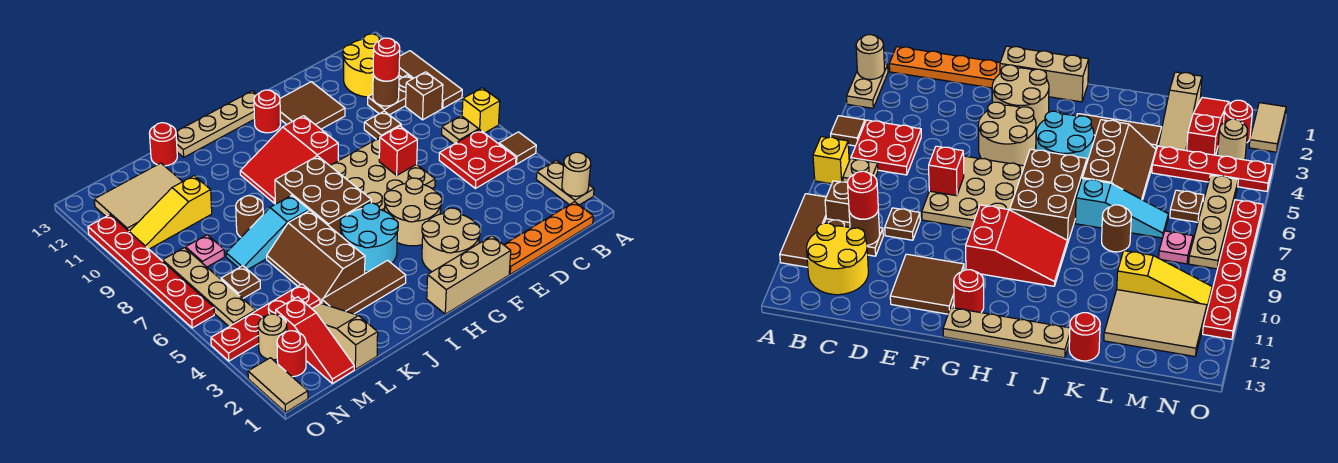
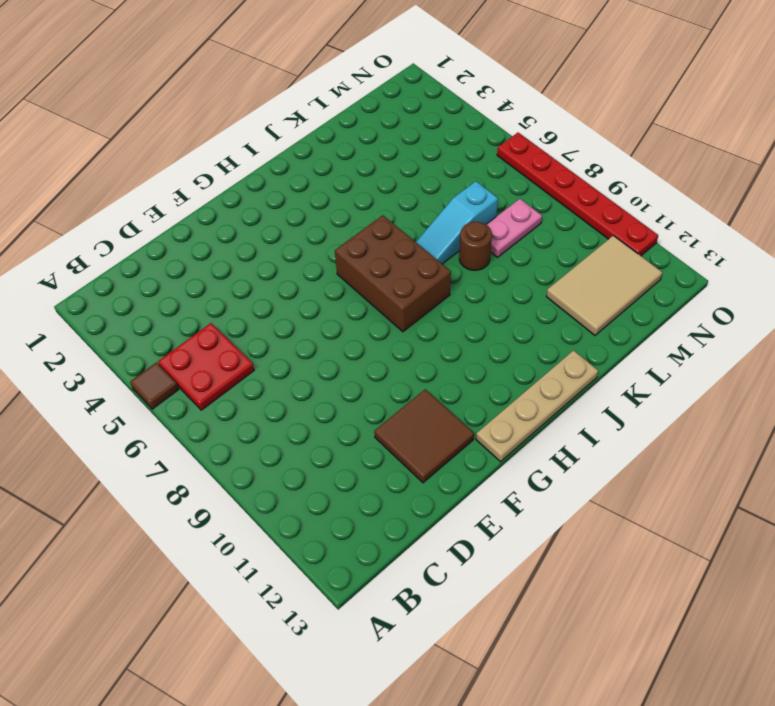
cyan 1x3 slope [416,181,498,264] -> cyan 1x3 slope turned to [226,195,309,270]
pink 1x2 plate [486,199,542,257] -> pink 1x1 plate [186,235,224,267]
none -> tan 1x2 plate [536,160,594,205]
none -> yellow 1x1 brick [462,88,500,133]
none -> brown 1x3 tile [399,51,462,108]
none -> orange 1x4 plate [504,202,593,274]

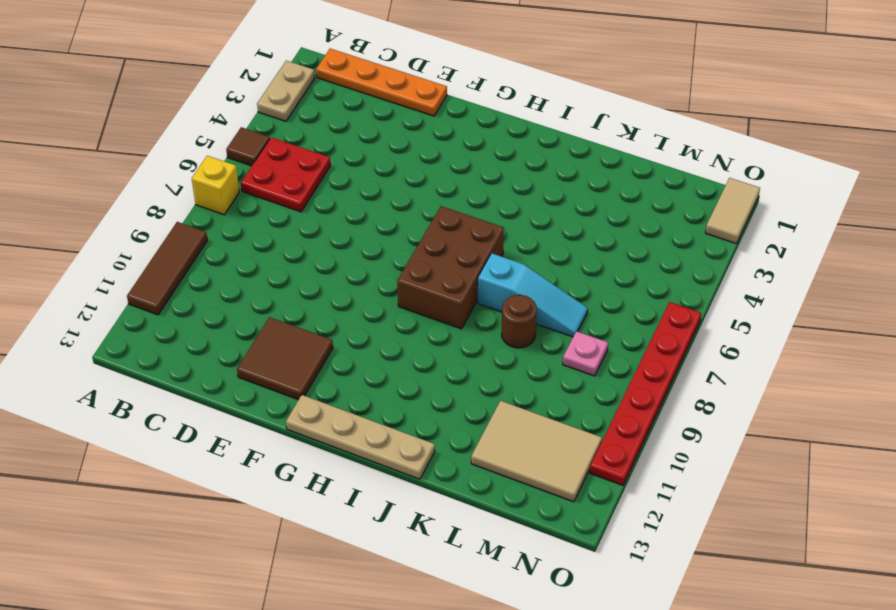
none -> tan 1x1 plate [442,116,479,144]
none -> brown 1x1 brick [406,72,443,120]
none -> brown 1x2 plate [368,75,412,115]
none -> yellow 2x2 round brick [343,34,380,97]

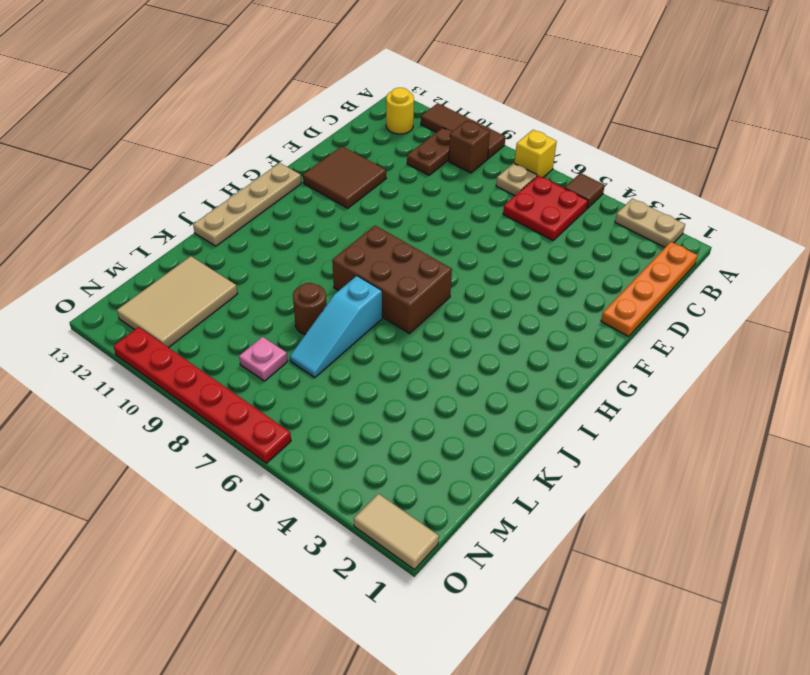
yellow 1x1 round brick [386,88,414,134] -> yellow 2x2 round brick [343,34,380,97]
none -> brown 1x1 plate [364,111,401,139]
none -> tan 3x3 plate [330,138,435,211]
none -> tan 1x3 brick [427,236,511,314]
none -> tan 2x2 round brick [422,208,480,272]

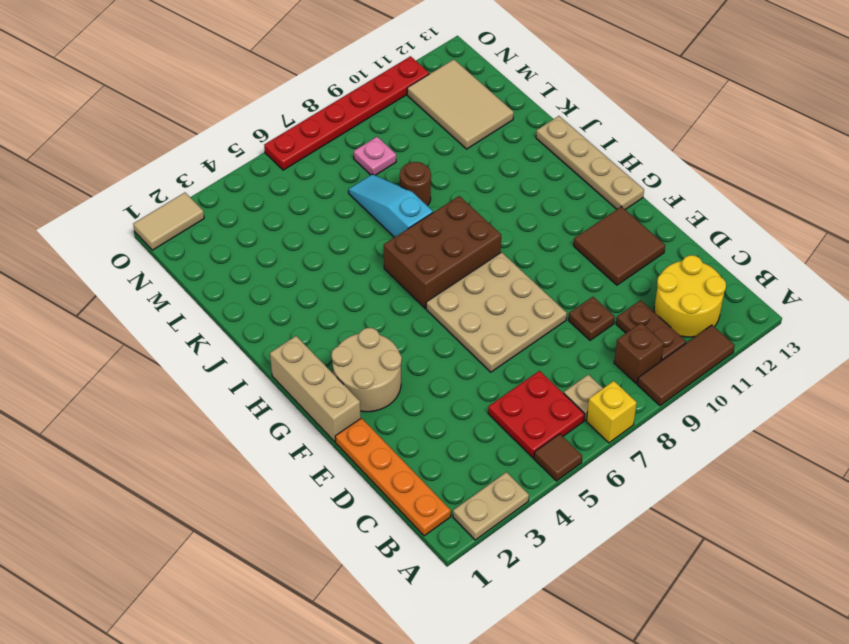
none -> tan 2x2 round brick [384,178,442,246]
none -> red 2x3 slope [240,116,338,203]
none -> red 1x1 round brick [254,90,281,133]
none -> cyan 2x2 round brick [340,203,398,272]

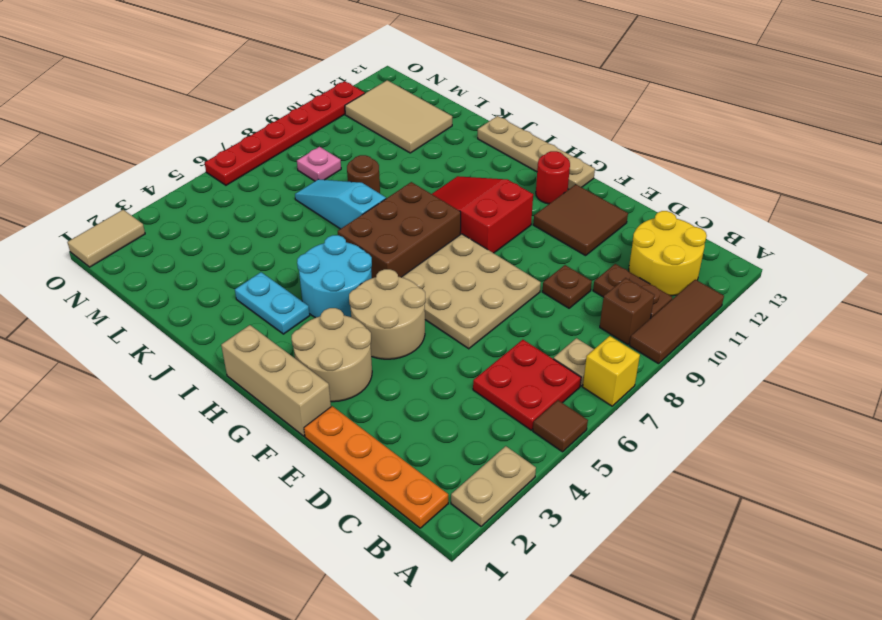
cyan 1x2 plate [235,272,310,334] -> brown 1x3 tile [322,260,406,314]
none -> brown 2x3 slope [267,211,365,304]
none -> red 1x1 round brick [149,123,177,166]
none -> tan 1x3 slope [312,304,378,369]
none -> red 1x4 plate [211,284,320,361]

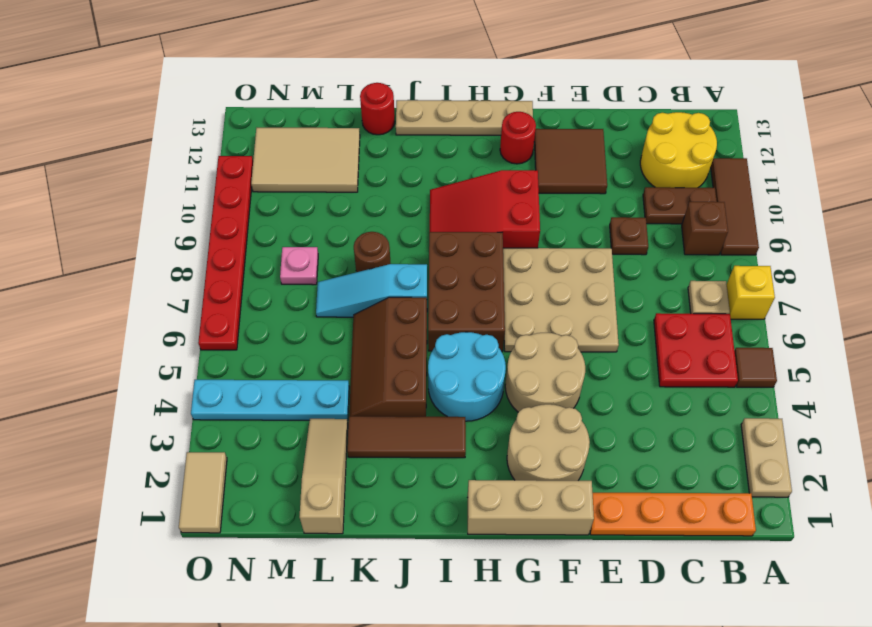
cyan 1x4 plate [191,380,349,420] -> red 1x4 plate [211,284,320,361]
none -> yellow 1x3 slope [129,176,212,249]
none -> red 1x3 slope [276,297,354,384]
none -> brown 1x1 plate [221,266,260,298]
none -> red 1x1 round brick [277,331,306,377]

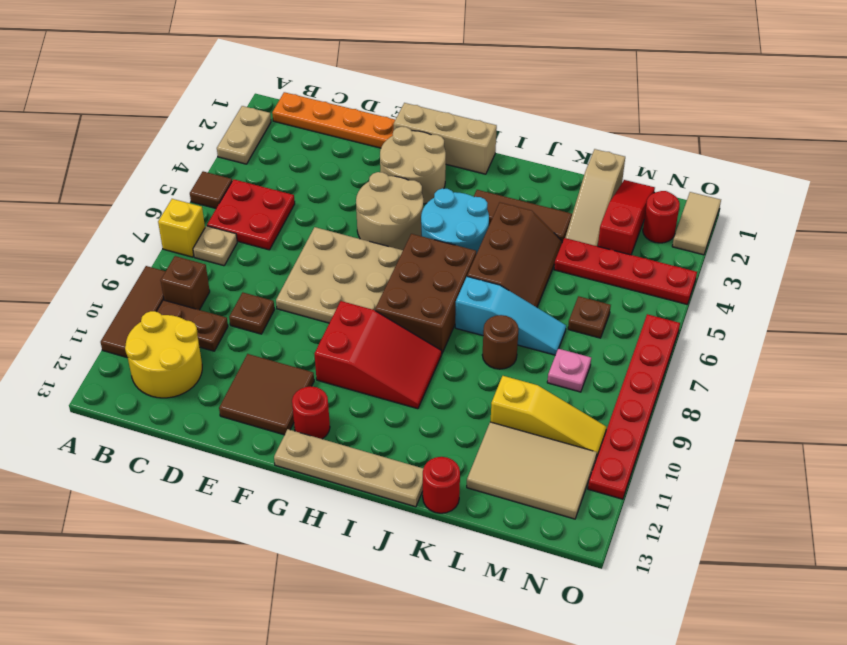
none -> tan 1x1 round brick [258,314,287,360]
none -> tan 1x4 plate [163,248,256,327]
none -> tan 1x1 round brick [562,152,591,196]
none -> brown 1x1 round brick [373,75,399,106]

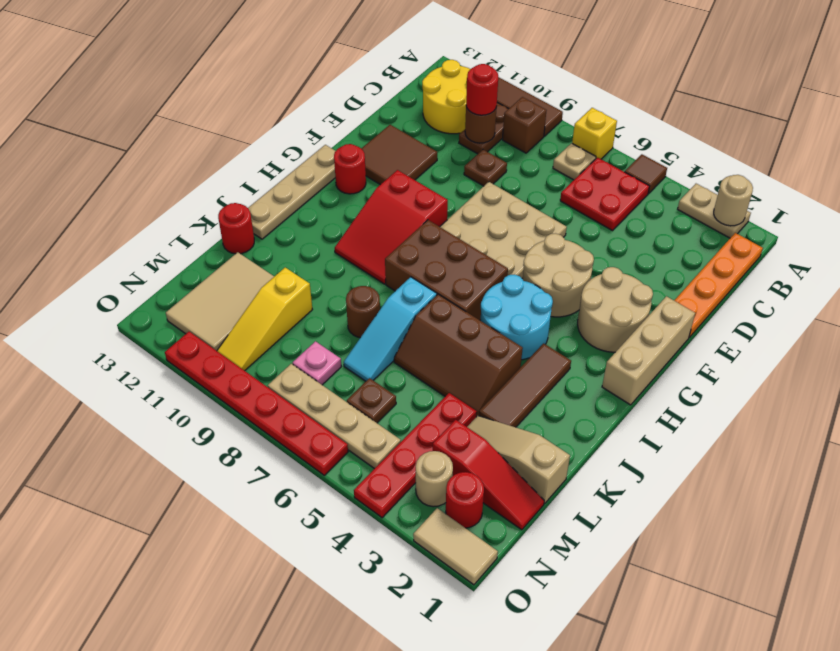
none -> red 1x1 brick [379,126,417,175]

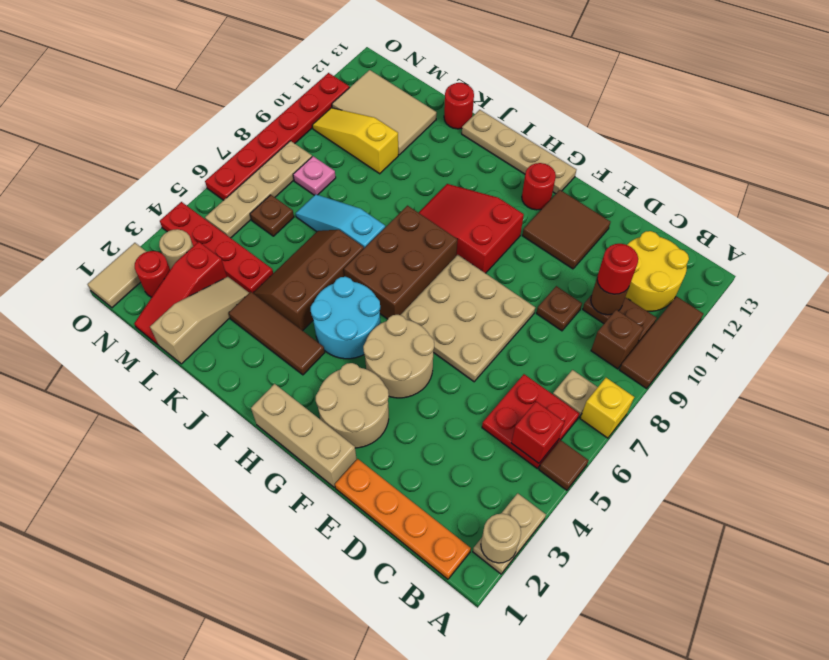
red 1x1 brick [511,402,564,463] -> red 1x1 brick moved to [379,126,417,175]
none -> brown 1x1 round brick [236,196,263,237]

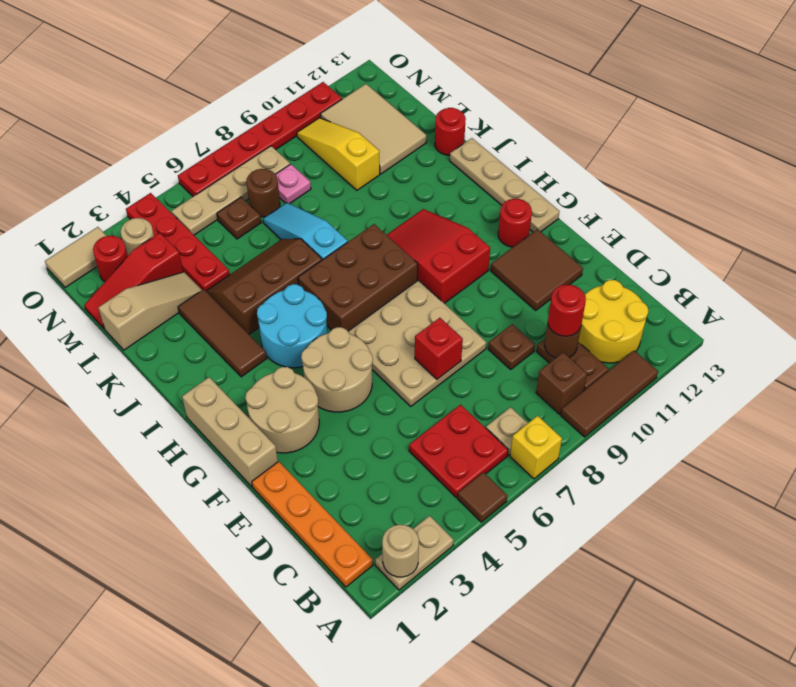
brown 1x1 round brick [246,169,280,217] -> brown 1x1 round brick moved to [236,196,263,237]

